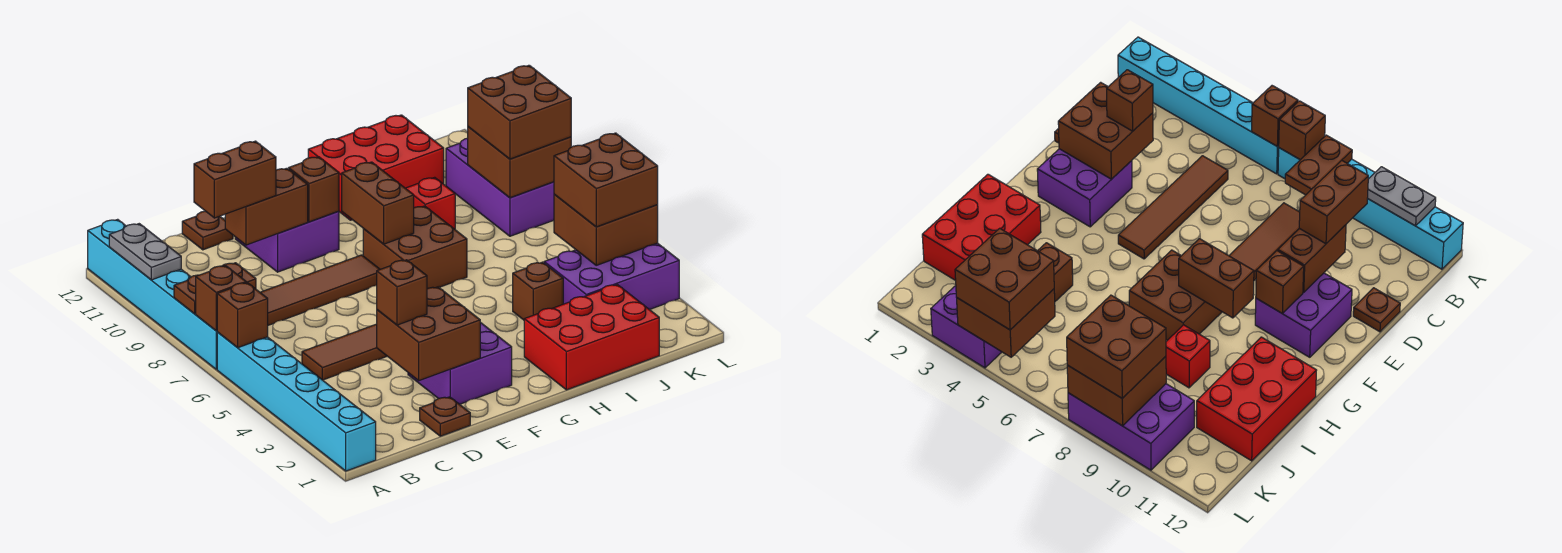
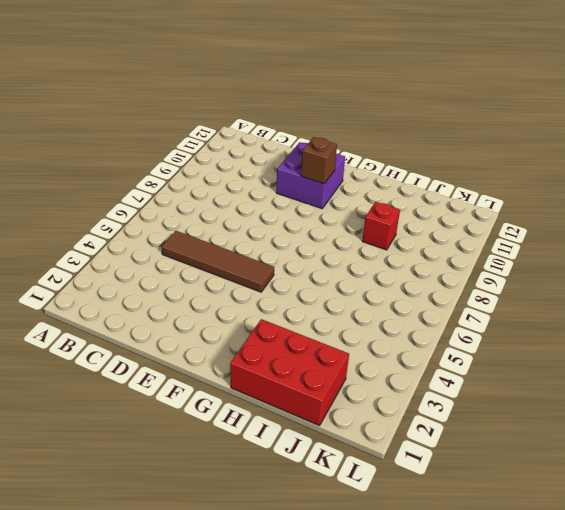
none -> cyan 1x6 brick [217,332,376,471]
none -> cyan 1x6 brick [88,219,217,369]
none -> brown 1x4 tile [260,255,380,325]

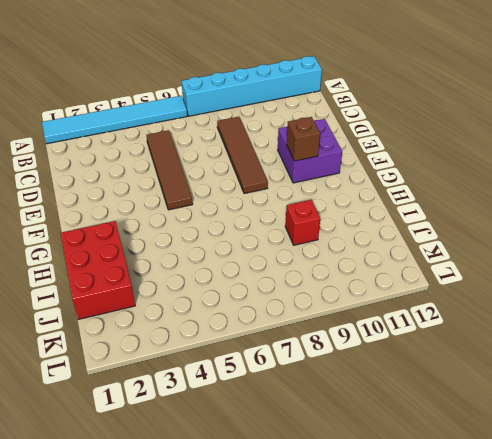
cyan 1x6 tile [42,96,187,144] -> cyan 1x6 brick [217,332,376,471]
none -> brown 1x1 plate [420,397,470,436]
none -> brown 1x1 plate [182,211,233,250]
none -> purple 2x2 brick [408,322,512,404]

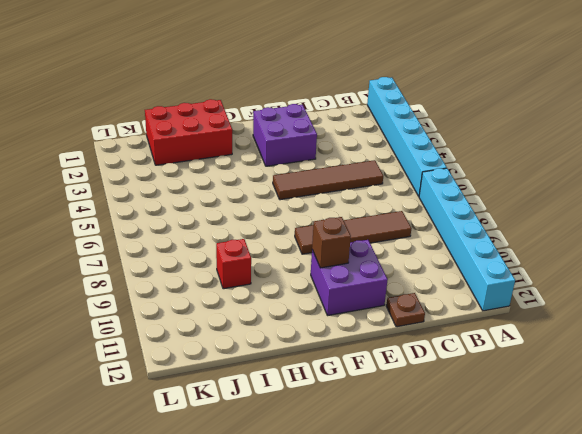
none -> brown 1x1 plate [420,397,470,436]
none -> brown 2x2 brick [363,206,467,288]
none -> red 2x3 brick [308,115,444,220]

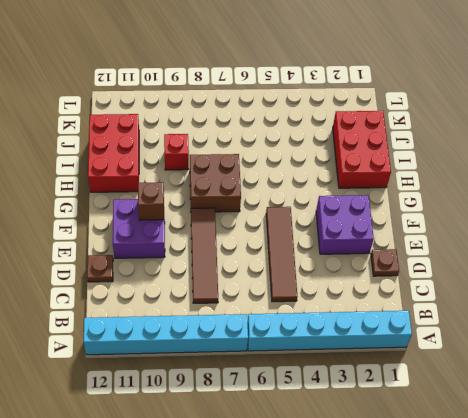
none -> brown 1x1 brick [513,262,563,320]
none -> purple 2x3 brick [544,243,679,310]
none -> purple 2x3 brick [446,138,554,236]

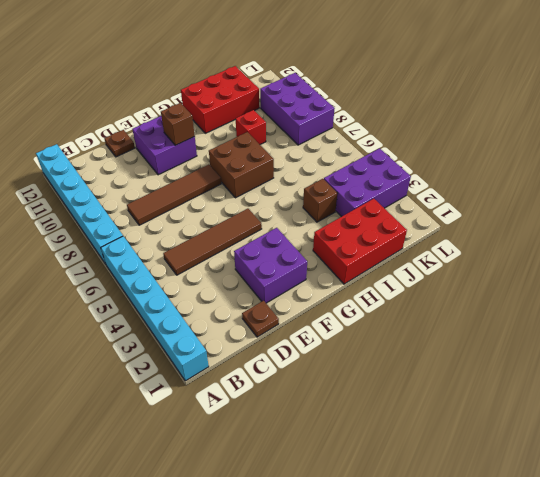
none -> brown 1x1 brick [217,282,268,348]
none -> brown 1x1 brick [196,266,246,331]
none -> brown 1x2 plate [174,263,256,314]

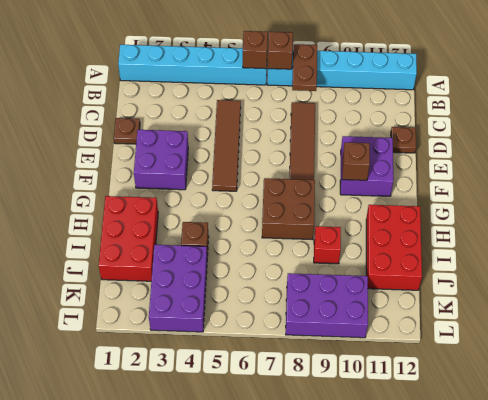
none -> grey 1x2 plate [109,224,181,280]
none -> brown 2x2 brick [377,287,480,381]
none -> brown 1x2 brick [225,168,308,245]

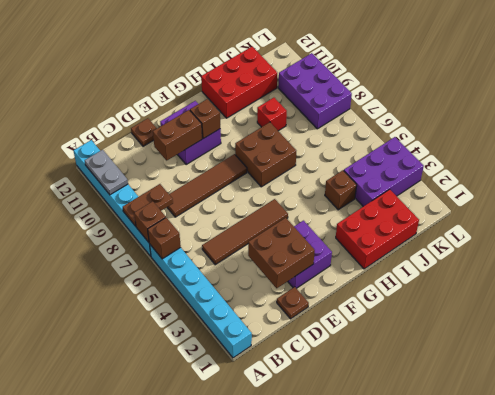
none -> brown 1x2 brick [342,162,414,244]
none -> brown 2x2 brick [554,195,658,265]
none -> brown 2x2 brick [468,127,571,198]

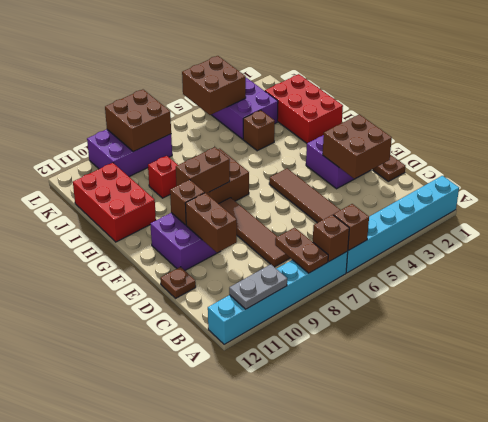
none -> brown 1x2 brick [194,141,276,218]
none -> brown 1x1 brick [377,260,427,325]
none -> brown 2x2 brick [554,133,658,227]

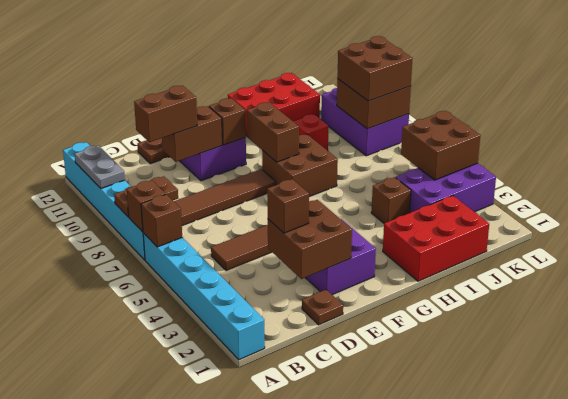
none -> brown 2x2 brick [554,133,658,227]

